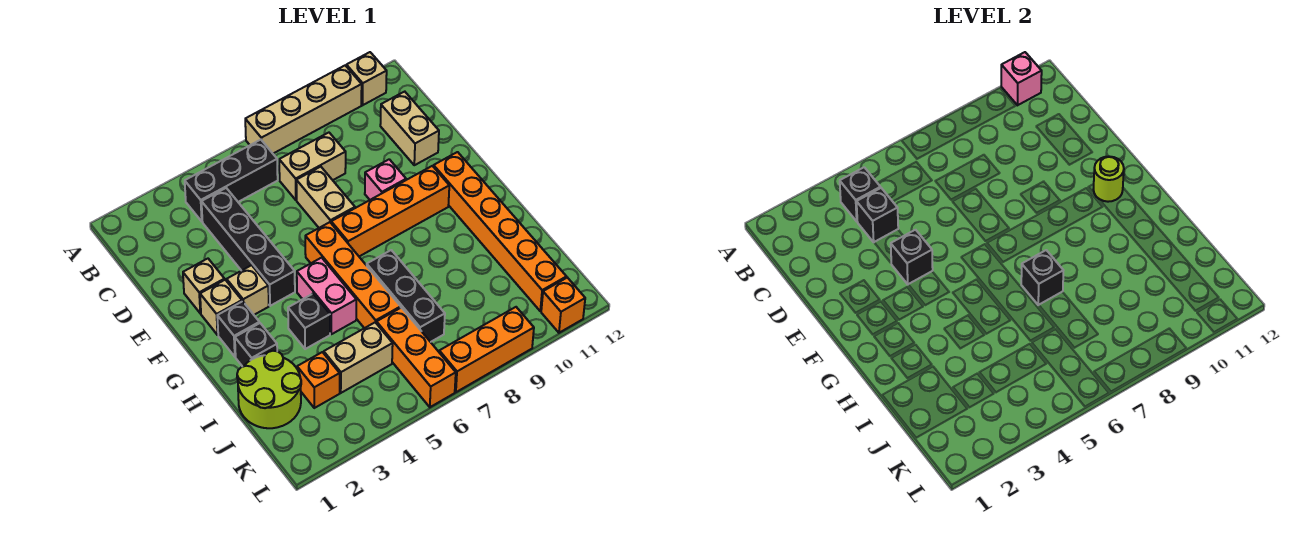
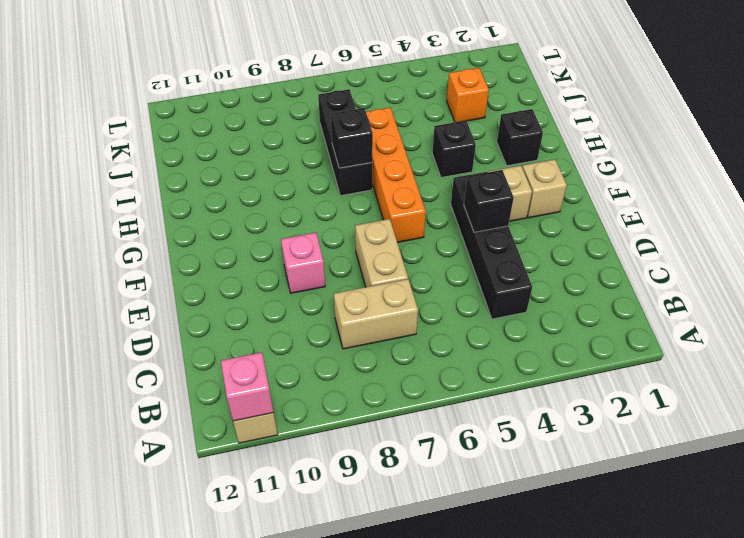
none -> tan 1x4 brick [245,66,362,153]
none -> black 1x3 brick [185,140,278,221]
none -> tan 1x2 brick [380,92,439,165]
none -> tan 1x1 brick [183,259,225,313]

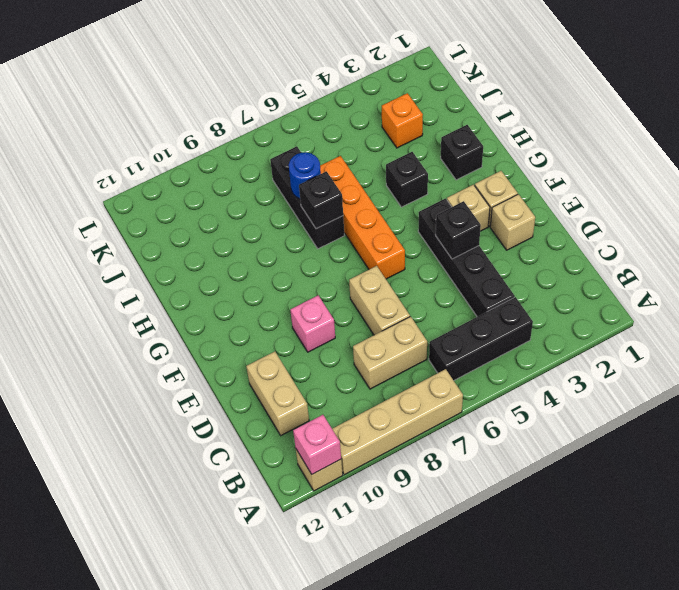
blue 1x1 round brick [289,152,321,199] -> none
none -> orange 1x4 brick [331,166,449,256]
none -> orange 1x6 brick [434,152,566,311]
none -> black 1x1 brick [217,301,259,357]
none -> pink 1x2 brick [297,258,356,334]

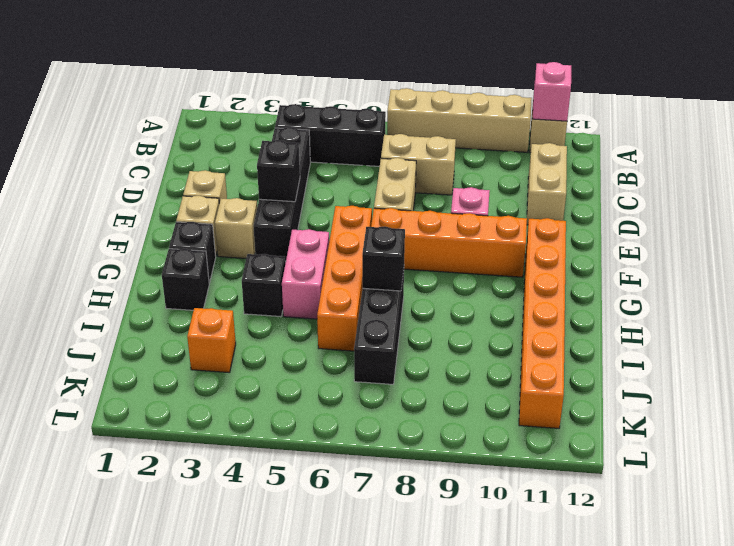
none -> lime 2x2 round brick [237,351,301,428]
none -> tan 1x2 brick [324,322,393,393]
none -> orange 1x3 brick [377,308,456,407]
none -> orange 1x3 brick [439,307,534,392]

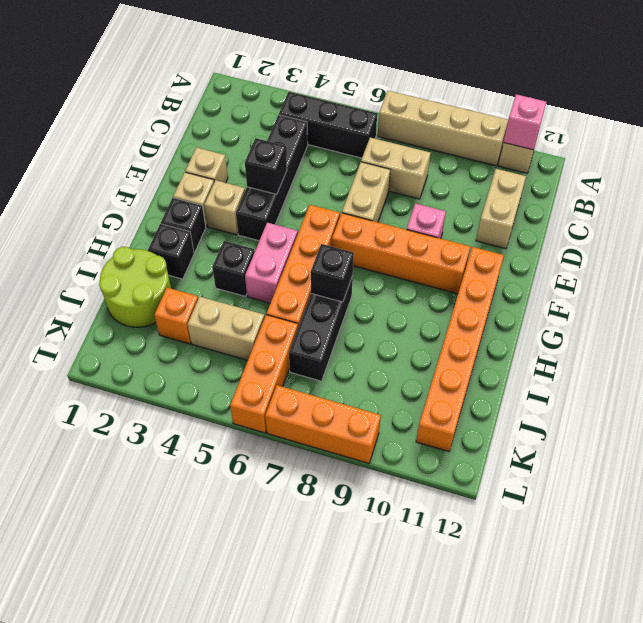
none -> orange 1x1 brick [541,278,585,333]
none -> black 1x1 brick [840,167,881,221]
none -> black 1x1 brick [857,188,898,242]
none -> lime 1x1 round brick [1093,156,1124,202]

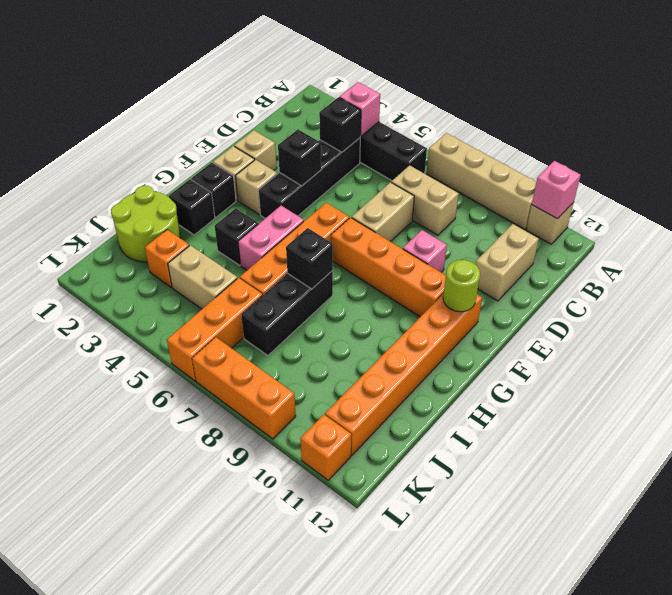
pink 1x1 brick [339,82,380,136] -> black 1x1 brick [840,167,881,221]

